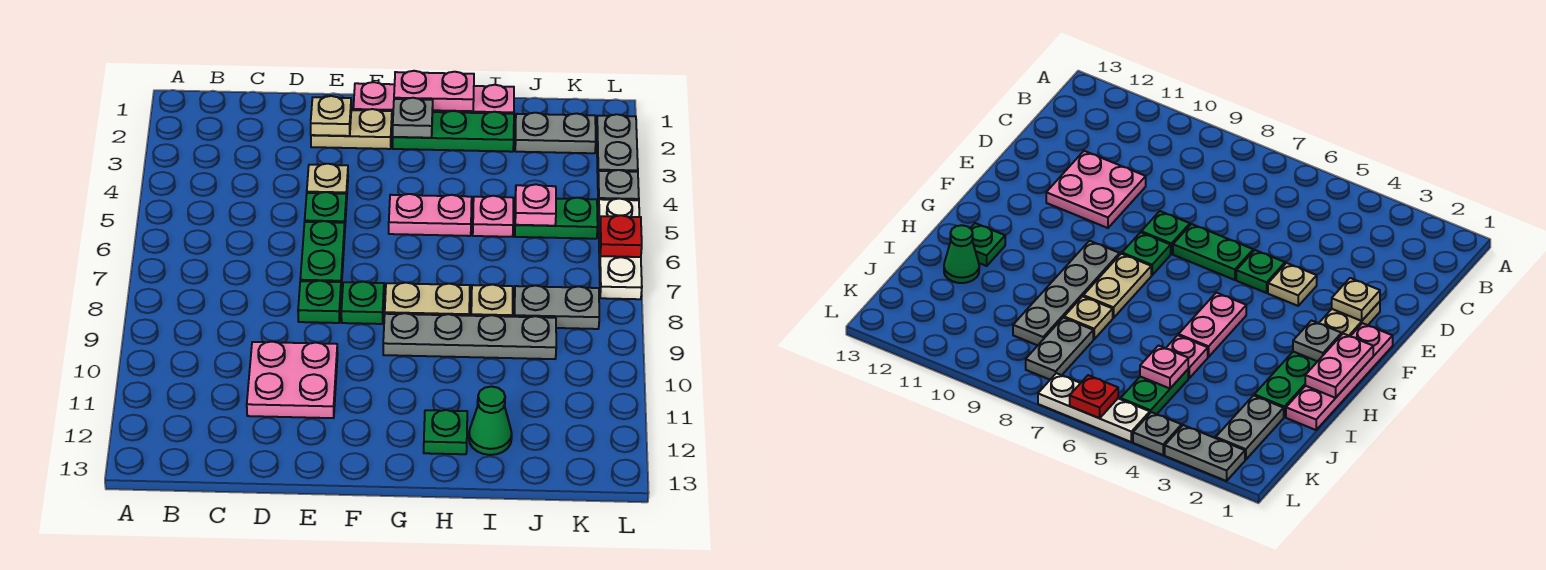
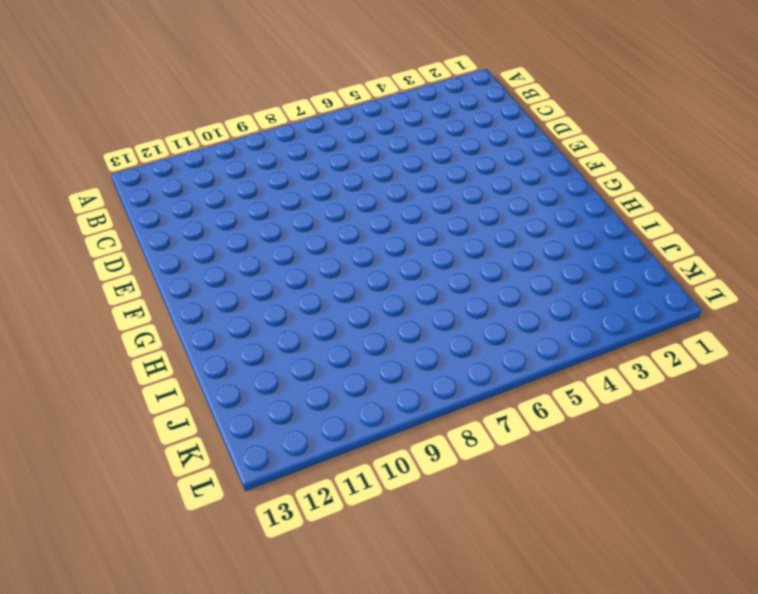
none -> pink 2x2 plate [247,342,338,418]
none -> tan 1x2 plate [311,109,392,149]
none -> tan 1x1 plate [307,164,348,204]

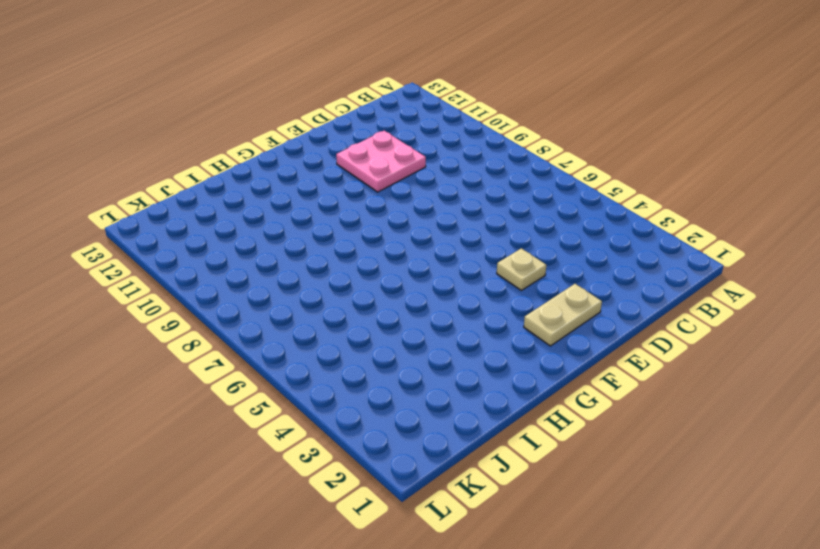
none -> green 1x1 plate [305,192,346,223]
none -> green 1x2 plate [300,221,345,289]
none -> green 1x1 plate [298,281,341,323]

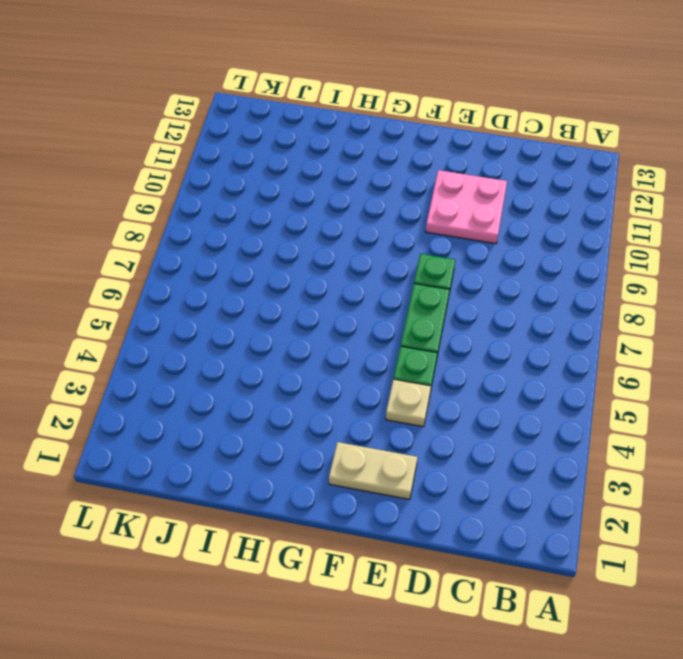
none -> pink 1x4 plate [353,82,514,122]
none -> green 1x1 plate [341,282,384,324]
none -> green 1x3 plate [393,111,514,152]

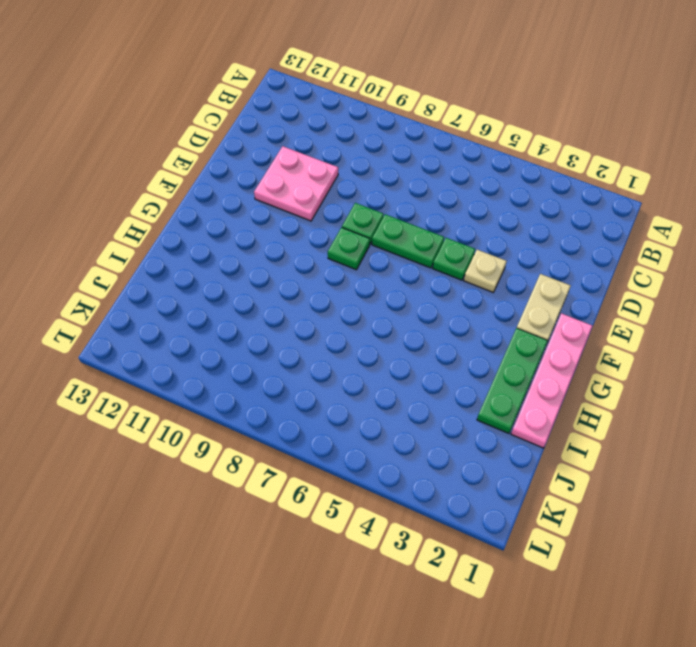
none -> pink 1x2 plate [389,194,472,236]
none -> tan 1x2 plate [385,283,470,316]
none -> grey 1x4 plate [383,313,556,359]

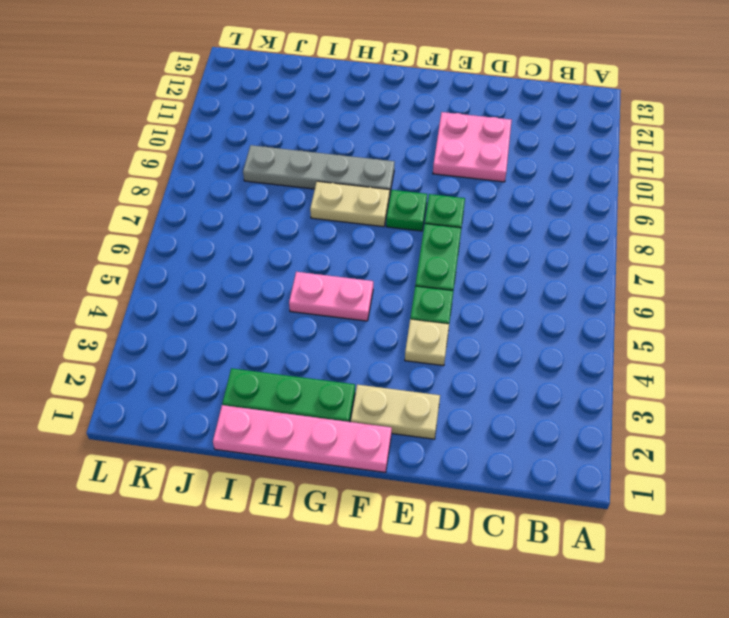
none -> green 1x1 plate [424,410,467,454]
none -> pink 1x1 plate [473,196,513,237]
none -> tan 1x1 plate [471,284,513,317]

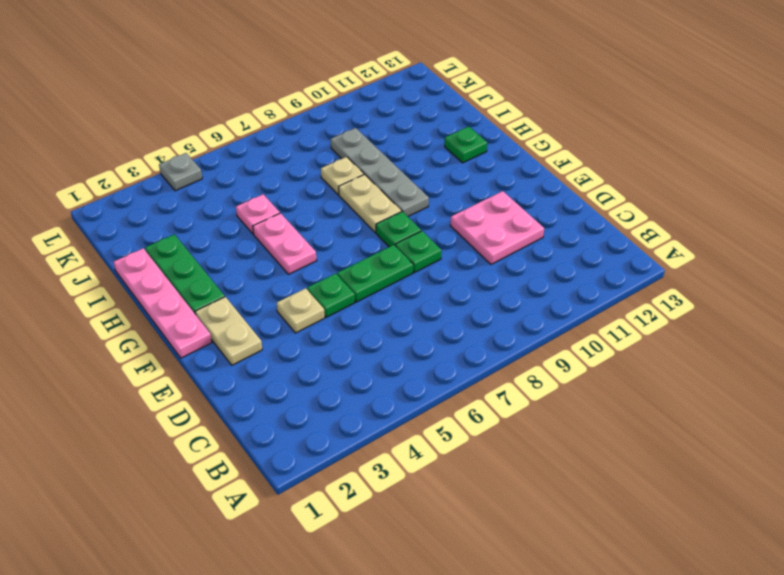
none -> green 1x1 cone [469,386,512,455]
none -> grey 1x2 plate [515,113,596,153]
none -> green 1x2 plate [515,198,598,239]

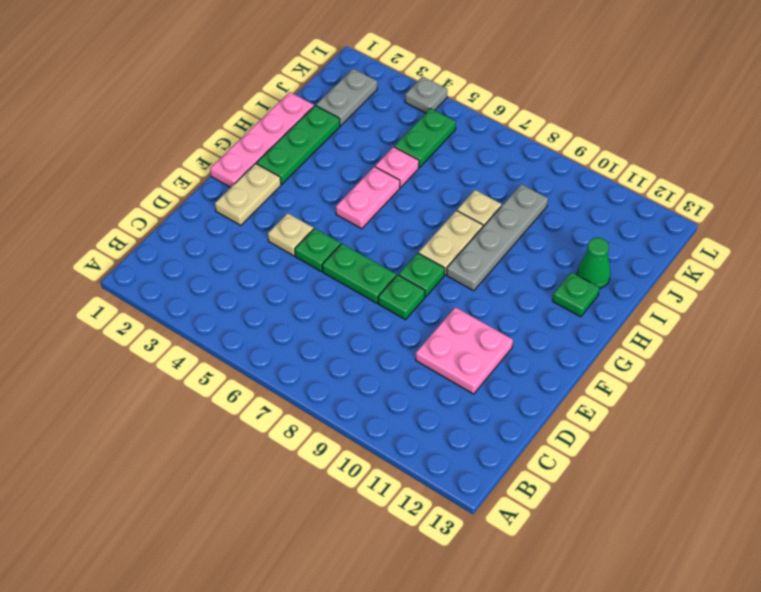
none -> grey 1x2 plate [514,285,599,329]
none -> grey 1x2 plate [597,114,638,173]
none -> white 1x3 plate [598,198,642,299]

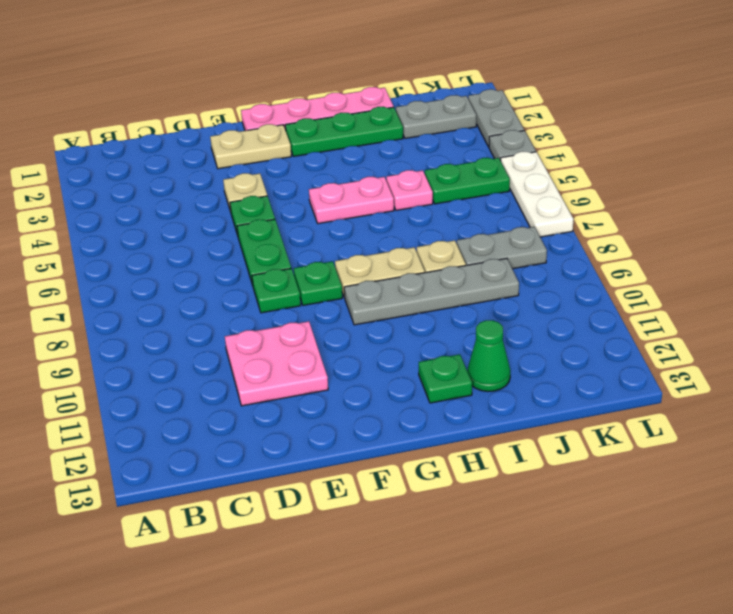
none -> tan 1x1 plate [311,96,351,136]
none -> pink 1x2 plate [394,71,474,111]
none -> grey 1x1 plate [393,98,433,138]

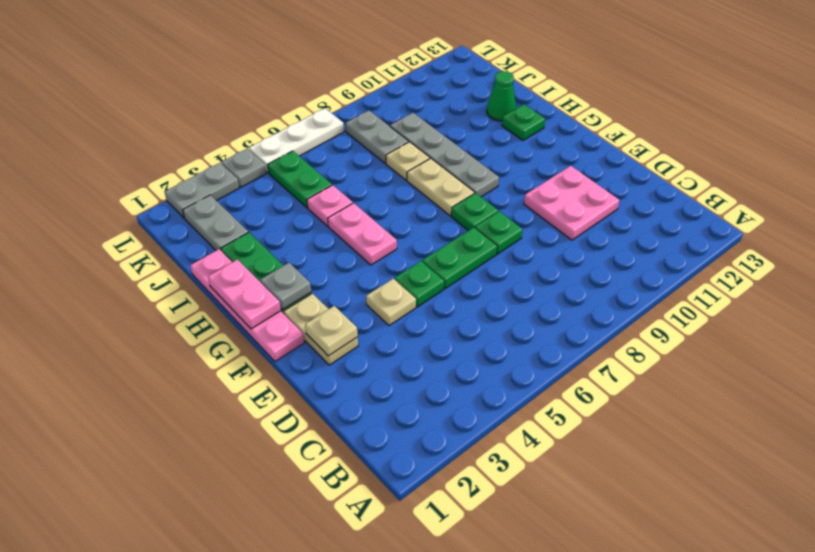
none -> pink 1x1 plate [515,184,556,226]
none -> red 1x1 plate [600,215,642,257]

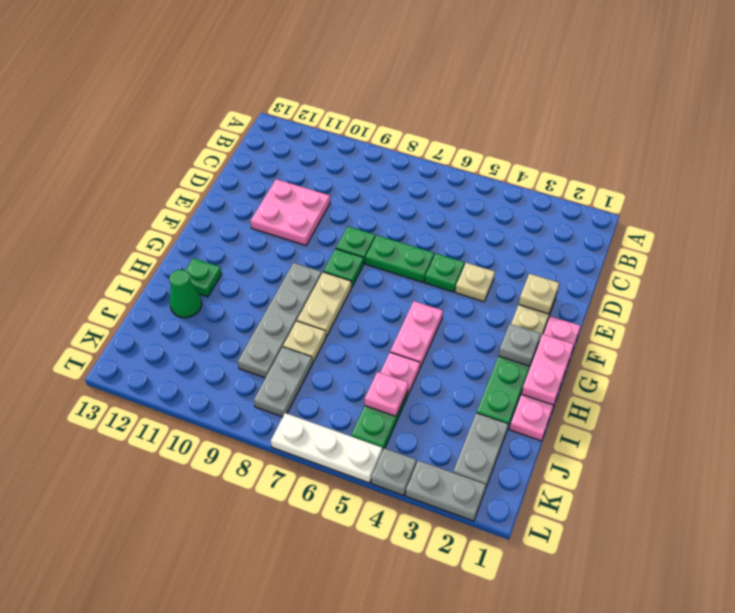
none -> red 1x1 plate [600,215,642,257]

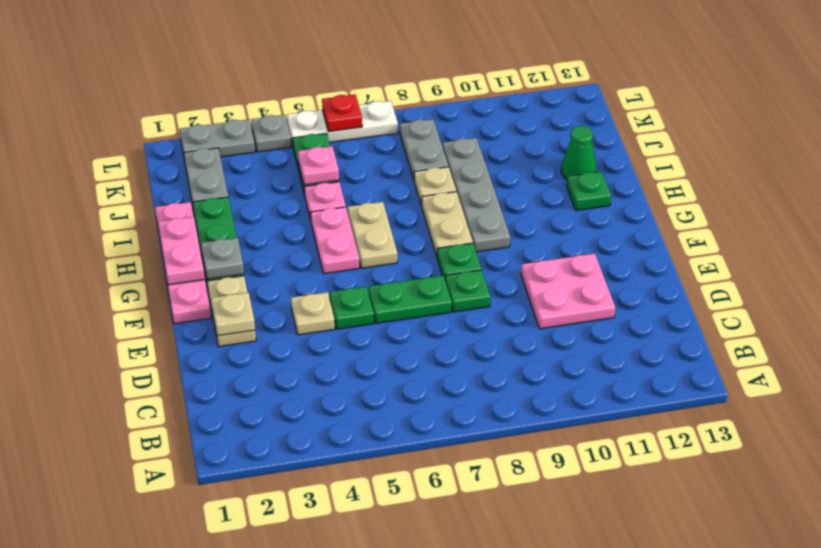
tan 1x2 plate [348,202,397,268] -> none

